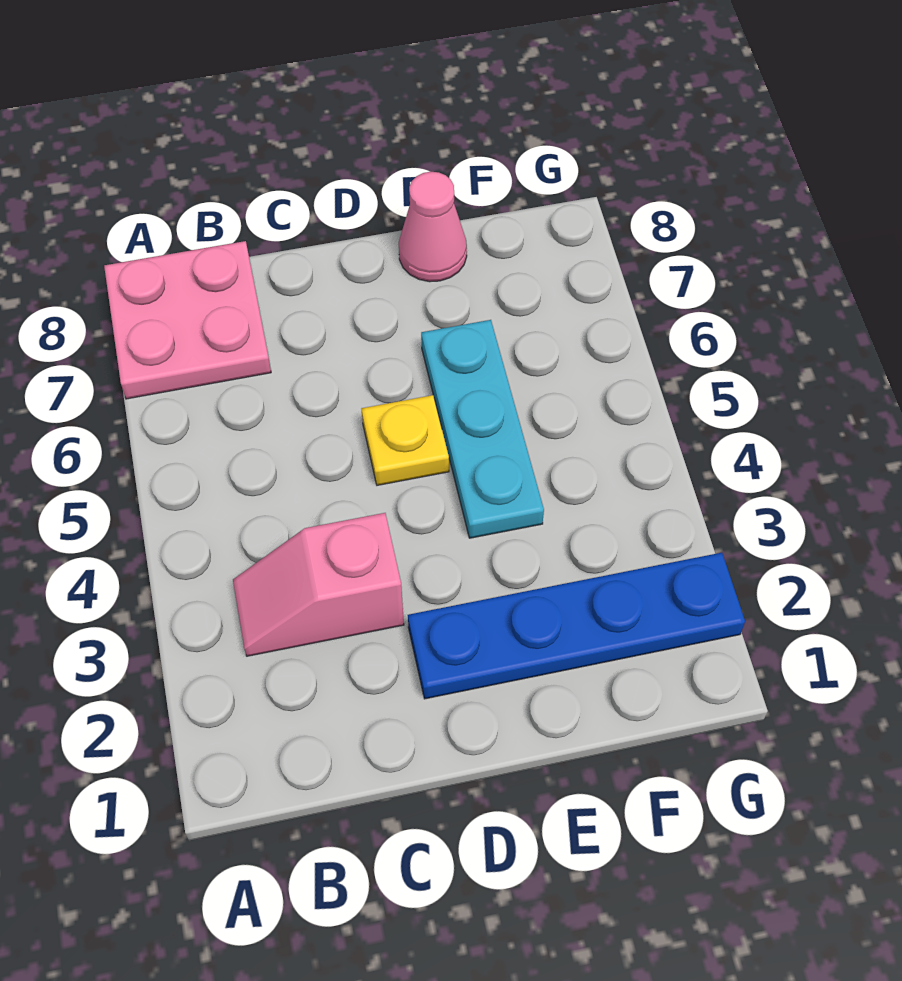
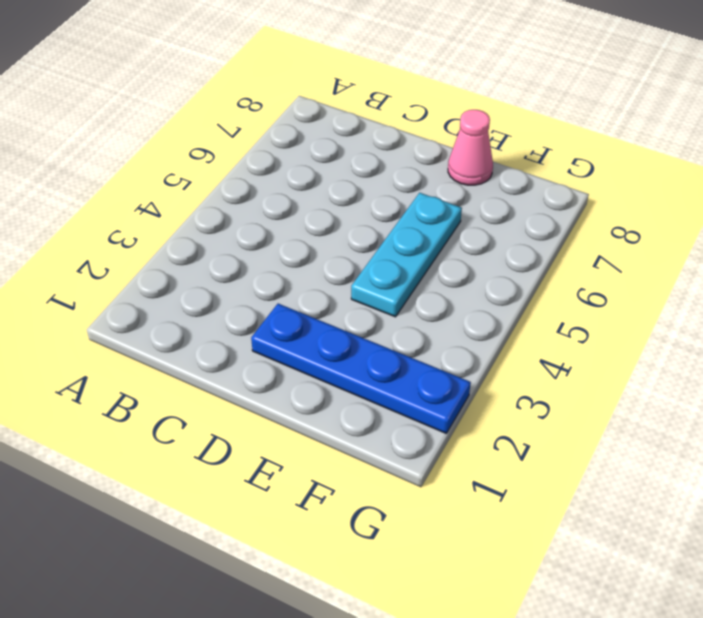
none -> pink 2x2 plate [104,241,271,399]
none -> pink 1x2 slope [233,513,404,656]

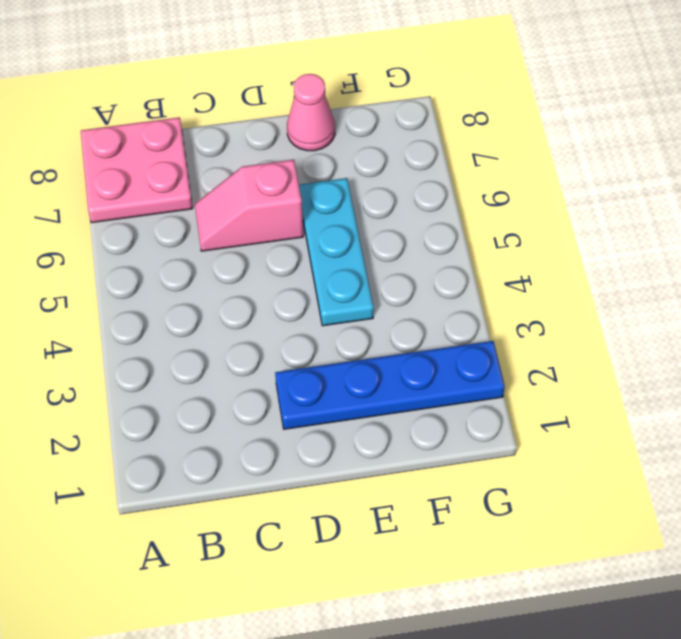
pink 1x2 slope [195,160,303,251] -> pink 1x2 slope moved to [233,513,404,656]
none -> yellow 1x1 plate [362,395,449,485]

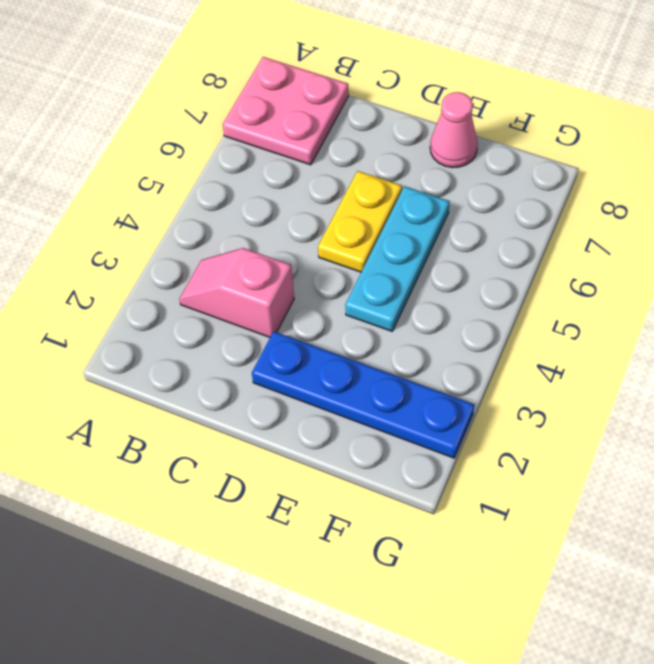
yellow 1x2 plate [318,171,402,272] -> yellow 1x1 plate [362,395,449,485]

